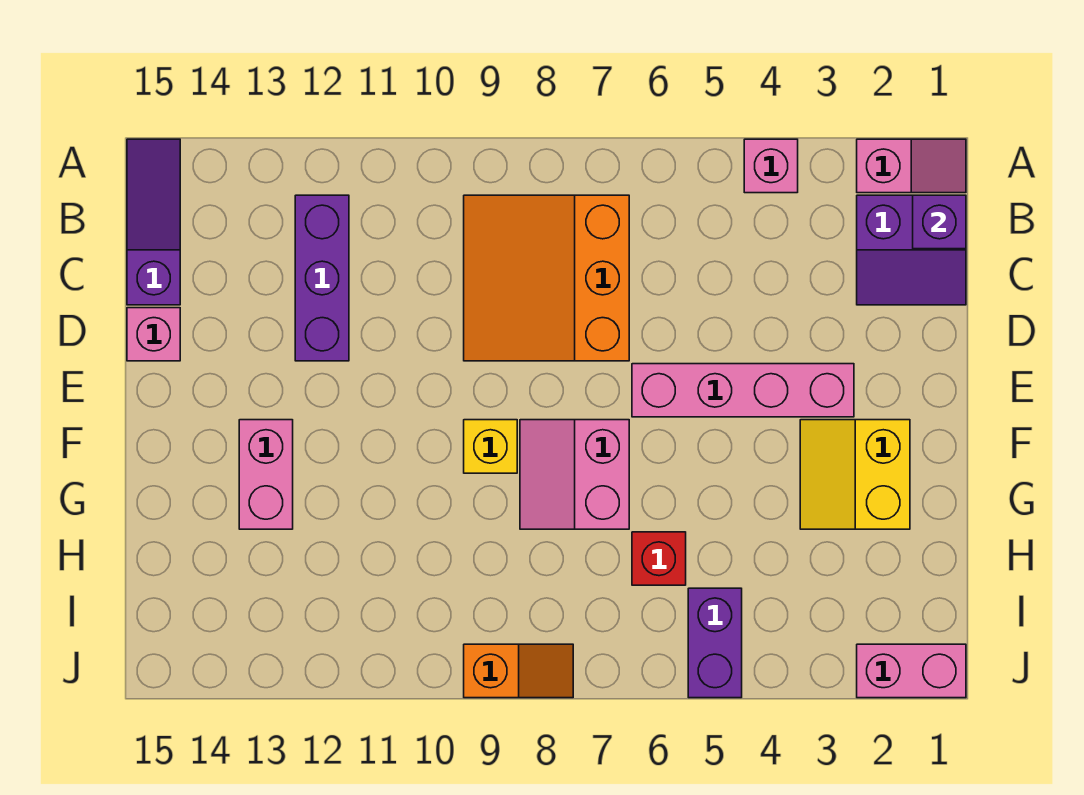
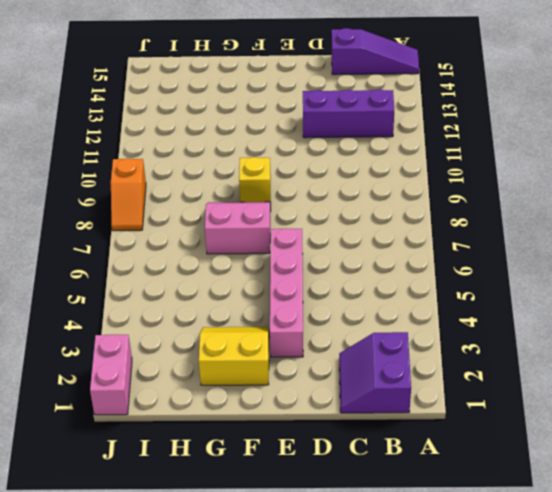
none -> pink 1x2 slope [857,139,966,193]
none -> pink 1x1 brick [744,139,798,193]
none -> orange 3x3 slope [464,195,629,361]

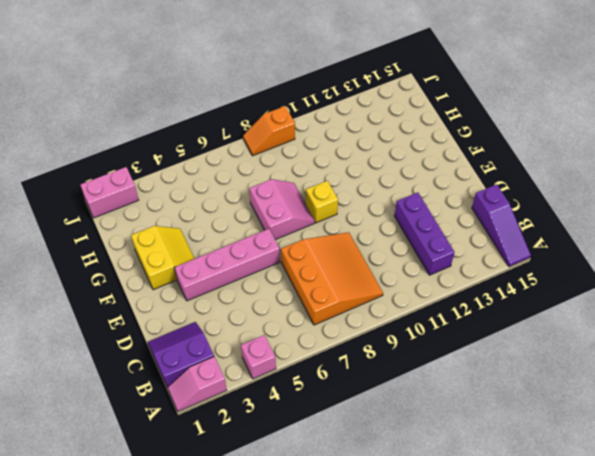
none -> pink 1x1 brick [127,308,180,361]
none -> pink 1x2 brick [239,420,293,529]
none -> red 1x1 brick [632,532,686,585]

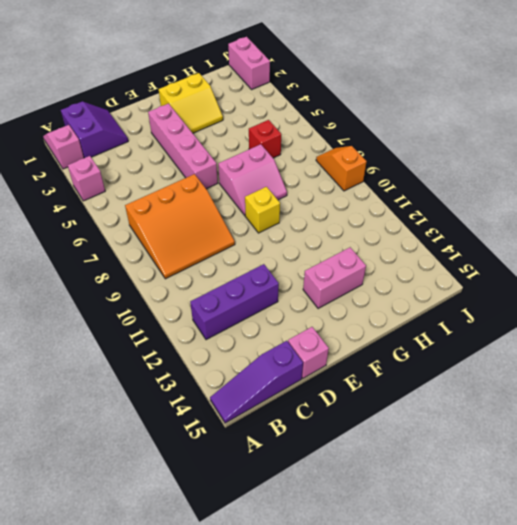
none -> purple 1x2 brick [688,588,742,698]
none -> purple 1x1 brick [913,195,966,249]

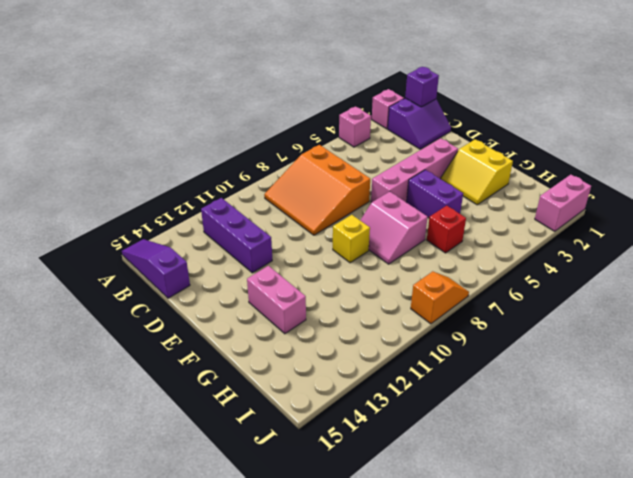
purple 1x2 brick [407,170,463,218] -> purple 1x2 brick moved to [688,588,742,698]
none -> pink 1x1 brick [127,308,180,361]

